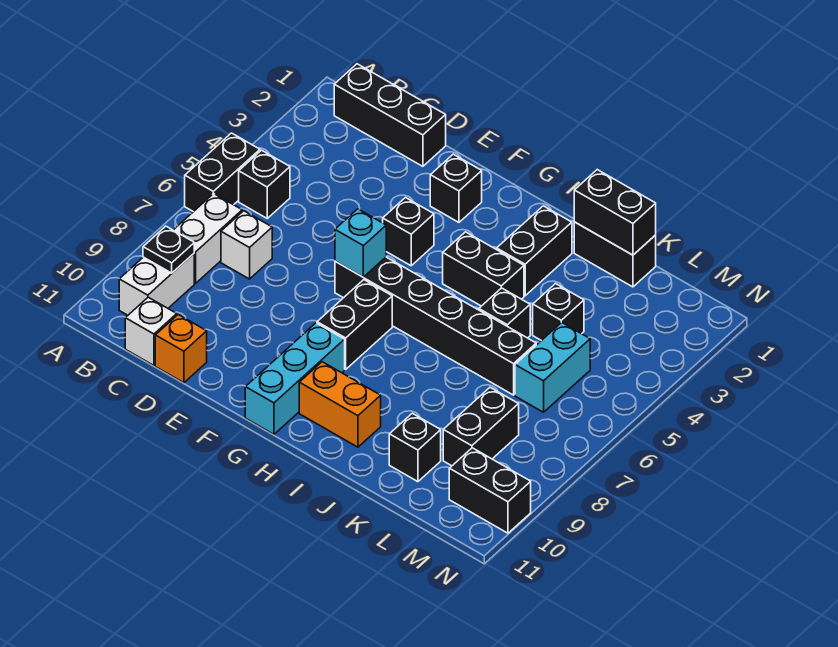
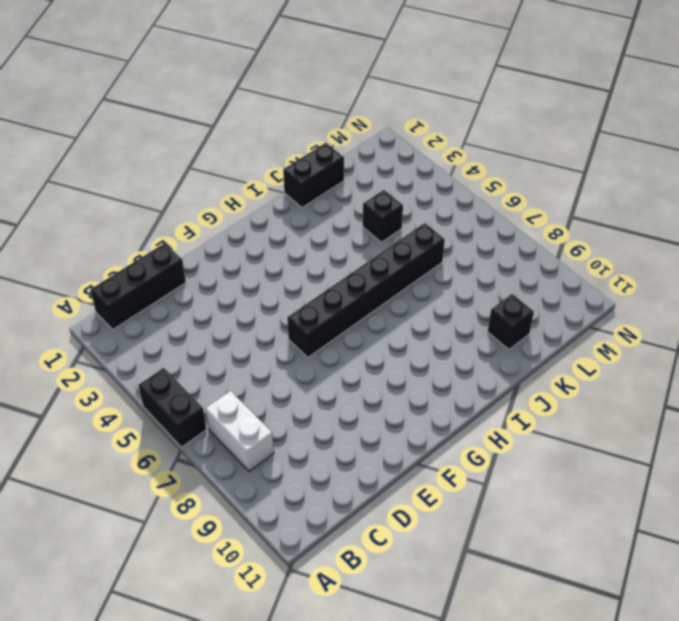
none -> black 1x1 brick [239,150,290,218]
none -> white 1x2 brick [119,254,194,315]
none -> white 1x1 brick [221,211,272,279]

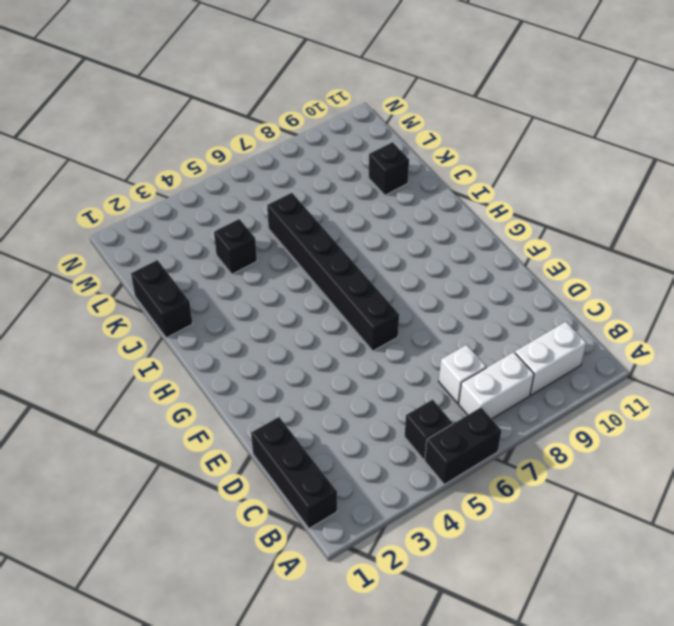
none -> white 1x1 brick [125,297,177,365]
none -> orange 1x1 brick [155,315,207,383]
none -> black 1x1 brick [430,154,482,222]

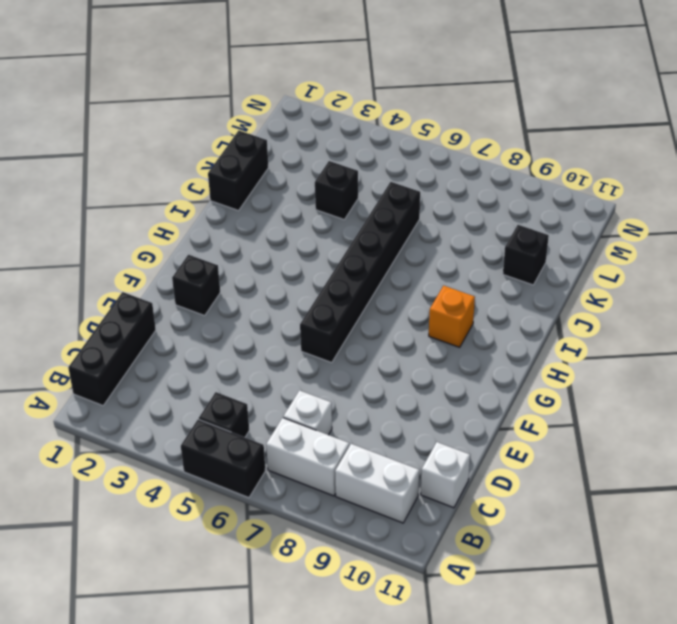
orange 1x1 brick [429,286,475,347] -> orange 1x1 brick moved to [155,315,207,383]
none -> black 1x1 brick [383,198,434,266]
none -> black 1x2 brick [317,280,392,369]
none -> cyan 1x3 brick [245,323,345,434]

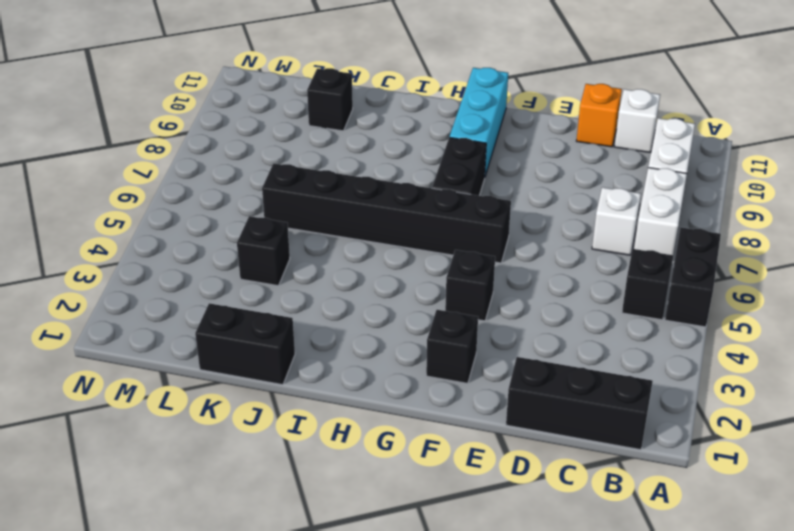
none -> black 1x2 brick [443,232,524,306]
none -> orange 1x2 brick [299,362,381,447]
none -> black 1x2 brick [497,206,572,296]

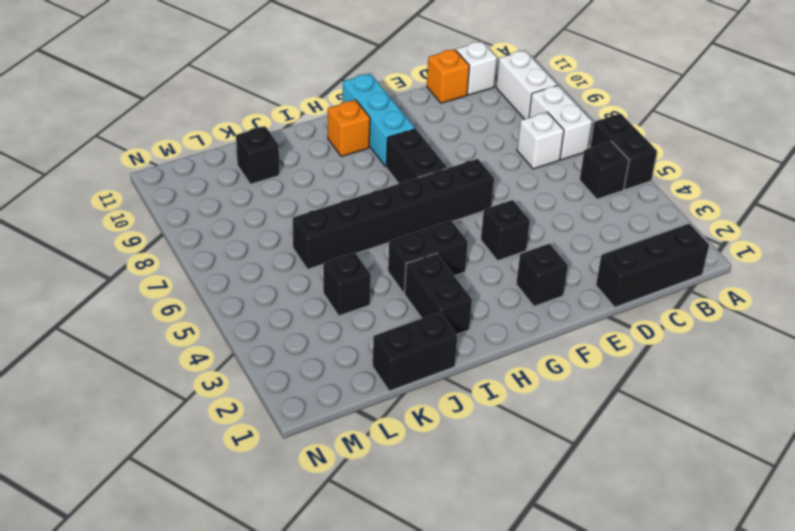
orange 1x1 brick [328,100,370,156] -> orange 1x2 brick [299,362,381,447]
none -> black 1x1 brick [479,288,530,338]
none -> cyan 1x2 brick [515,322,590,412]
none -> black 1x2 brick [443,388,519,466]

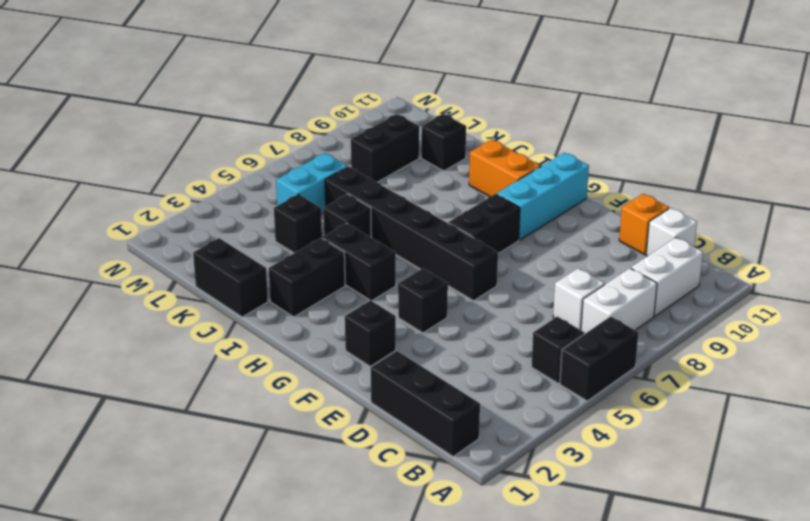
none -> black 1x2 brick [449,448,531,533]
none -> black 1x1 plate [143,226,194,273]
none -> cyan 1x1 brick [335,209,386,277]

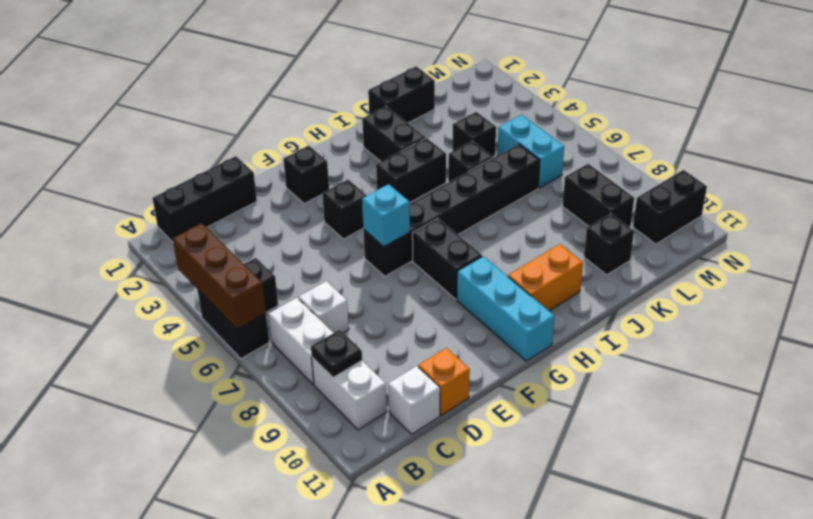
brown 1x3 brick [173,223,266,329] -> none
none -> black 1x2 brick [574,170,656,255]

